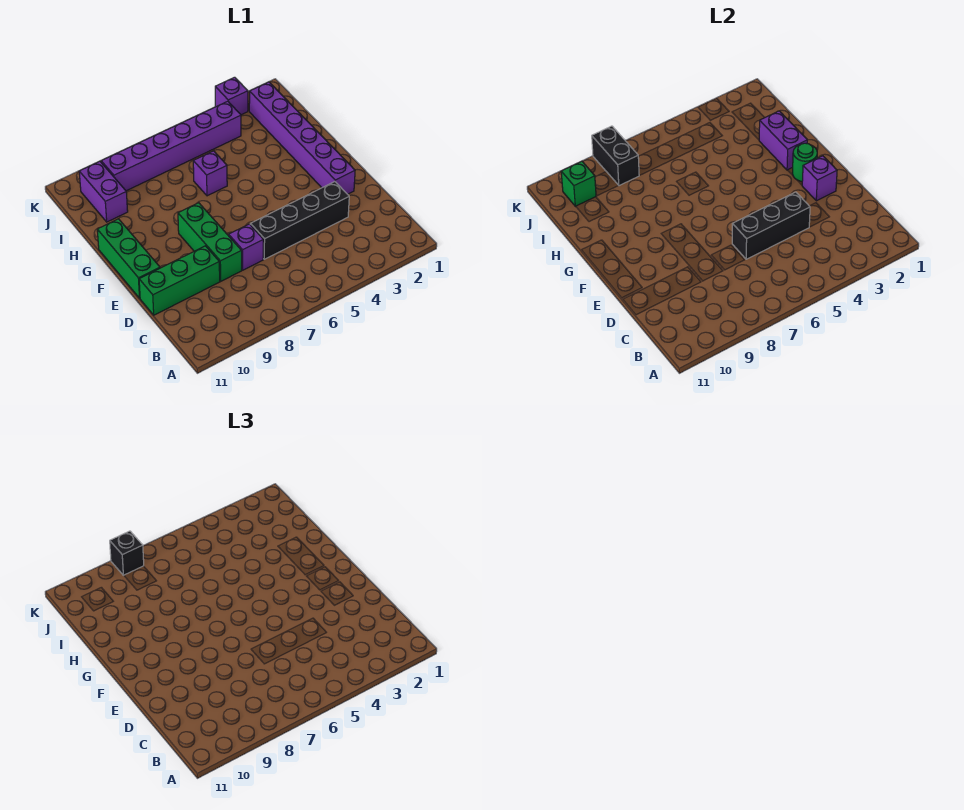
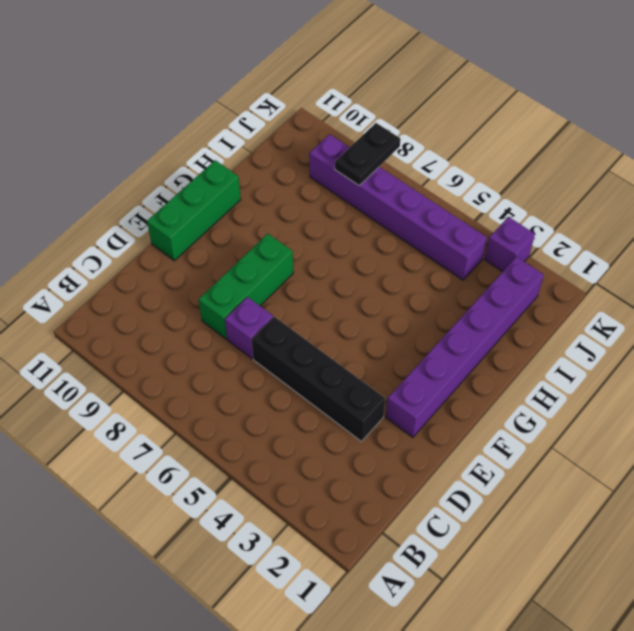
black 1x2 plate [335,123,400,185] -> black 1x2 brick [592,126,639,186]
none -> green 1x3 brick [139,246,220,315]
none -> purple 1x1 brick [193,151,227,196]
none -> purple 1x2 brick [79,161,128,222]

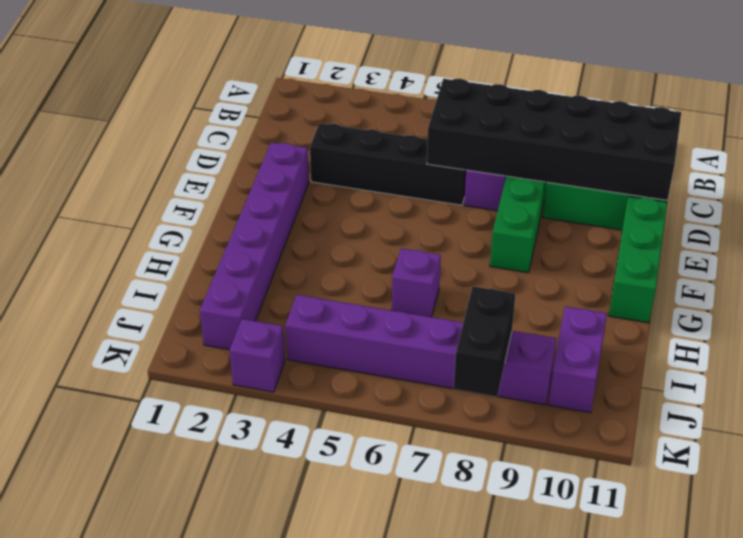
black 2x6 brick [427,79,681,200] -> black 1x3 brick [732,192,810,259]
none -> purple 1x1 brick [802,156,837,201]
none -> green 1x1 round brick [792,143,817,182]
none -> purple 1x2 brick [759,111,807,170]

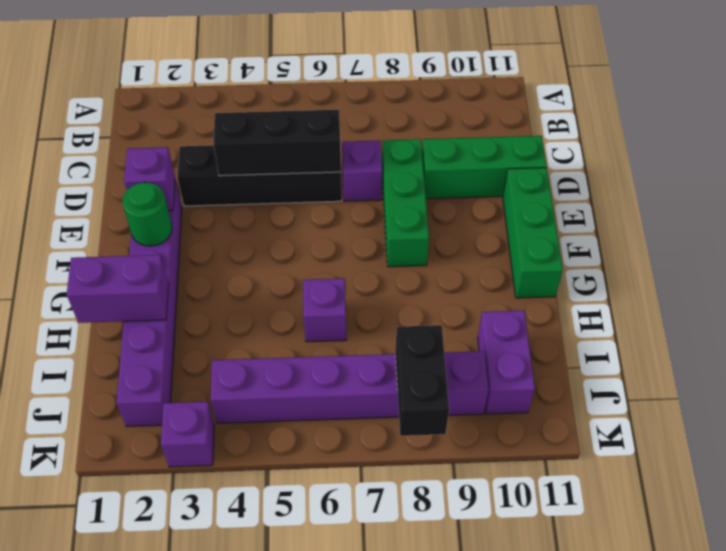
purple 1x2 brick [67,255,169,323] -> purple 1x2 brick turned to [759,111,807,170]
none -> green 1x1 brick [561,161,596,206]
none -> black 1x1 brick [110,531,144,575]

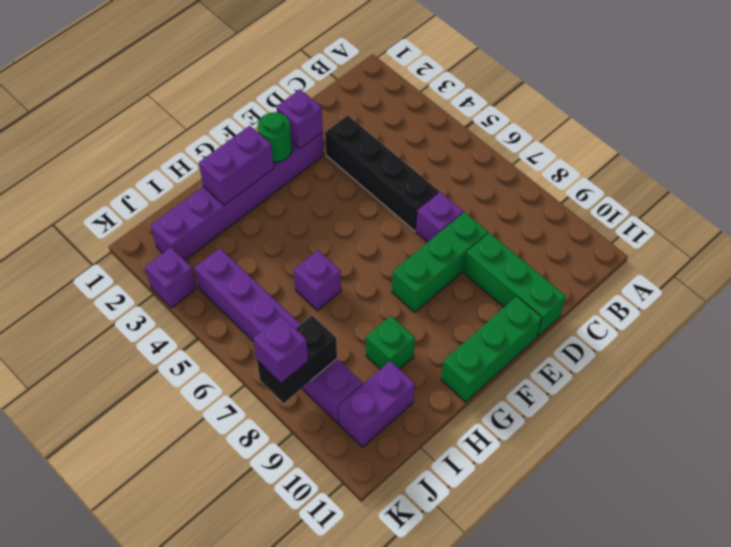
green 1x1 brick [366,316,415,369] -> green 1x1 brick moved to [561,161,596,206]
purple 1x1 brick [253,316,308,383] -> black 1x1 brick [110,531,144,575]
none -> black 1x3 brick [732,192,810,259]

